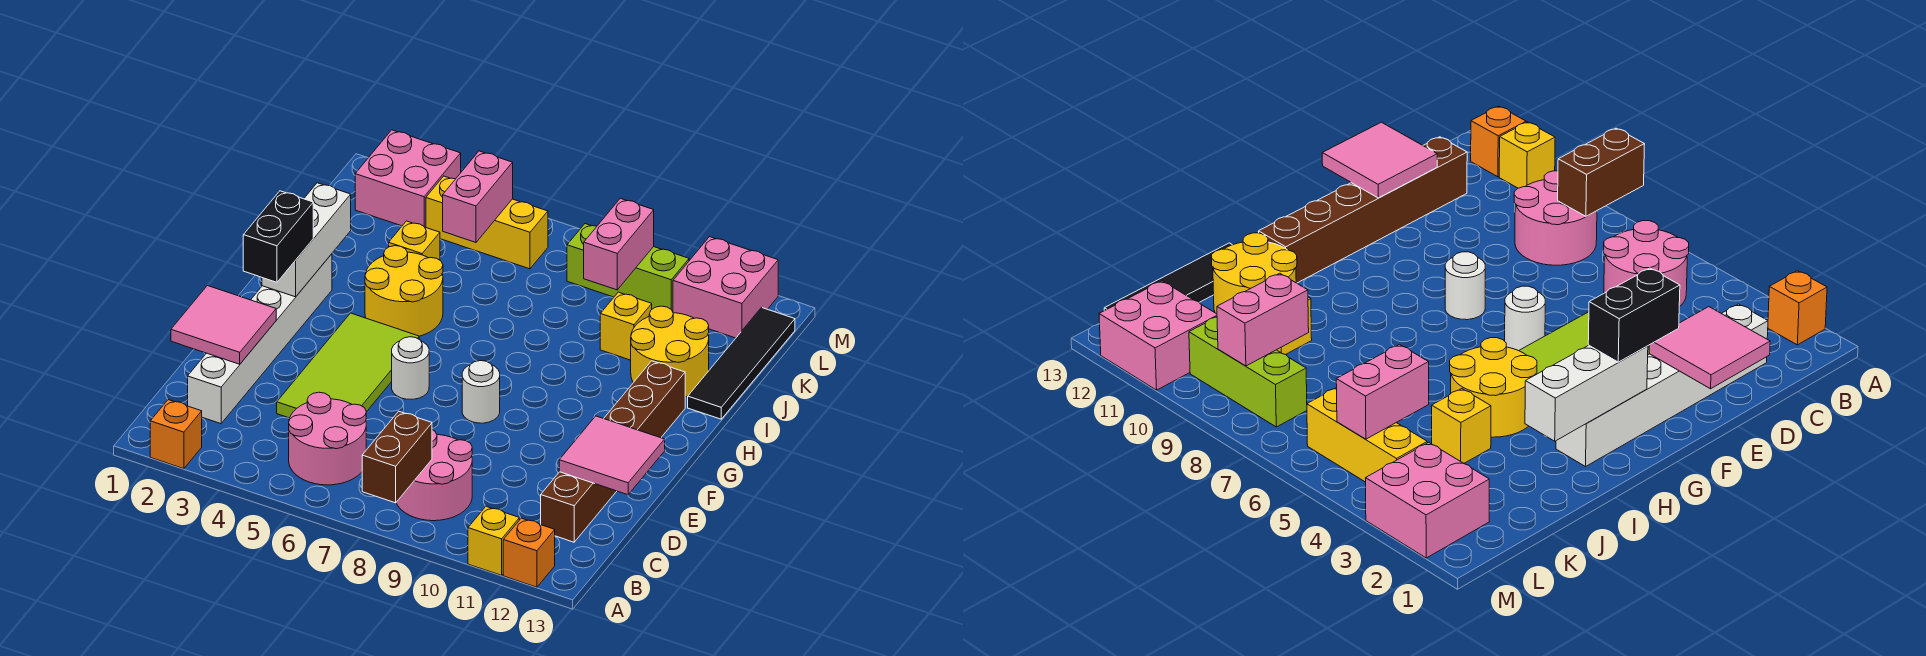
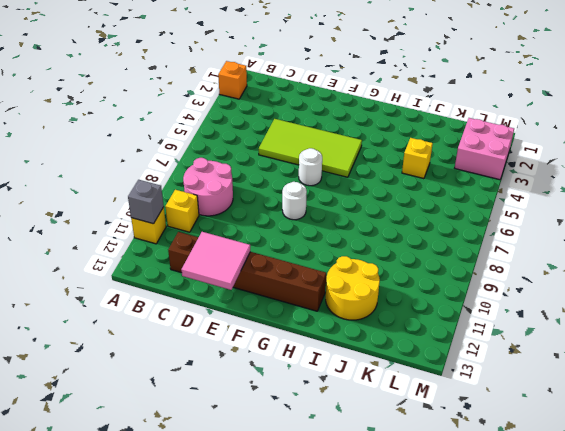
grey 1x1 brick [128,180,164,224] -> none
yellow 1x1 brick [165,190,199,232] -> yellow 1x1 brick moved to [600,292,652,360]
none -> orange 1x1 brick [503,518,555,587]
none -> pink 2x2 round brick [289,392,366,485]
none -> white 1x6 brick [188,254,332,424]

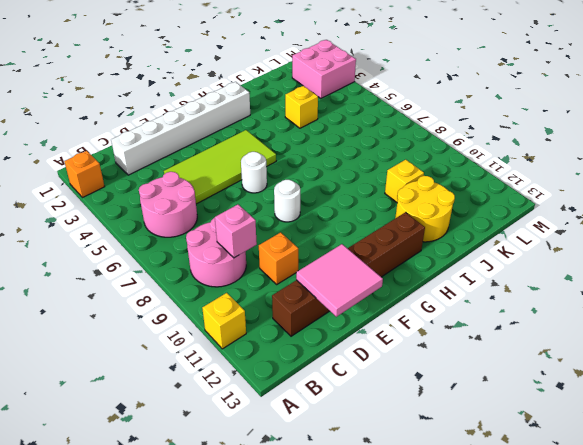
pink 1x1 brick [215,204,257,258] -> none
orange 1x1 brick [259,232,298,284] -> orange 1x1 brick moved to [503,518,555,587]
none -> yellow 2x2 round brick [365,246,443,336]
none -> black 1x4 tile [688,308,795,419]
none -> yellow 1x3 brick [426,176,548,269]

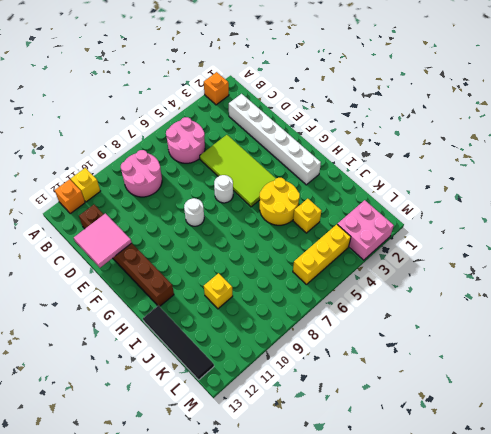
none -> yellow 2x2 round brick [631,306,709,397]
none -> lime 1x3 brick [567,224,689,312]
none -> pink 2x2 brick [673,237,778,338]

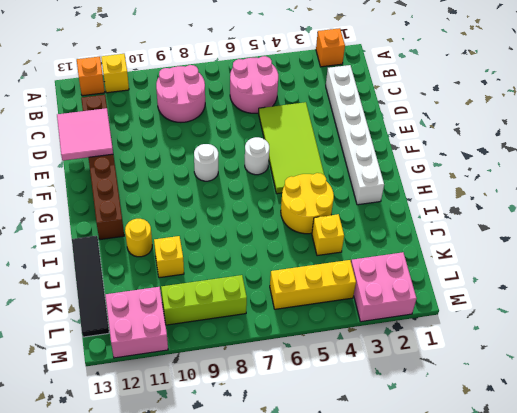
yellow 1x1 round brick [125,219,152,257] -> yellow 2x2 round brick [631,306,709,397]
none -> brown 1x2 brick [362,411,432,503]
none -> pink 2x2 tile [171,286,276,364]
none -> white 1x3 brick [262,183,351,297]

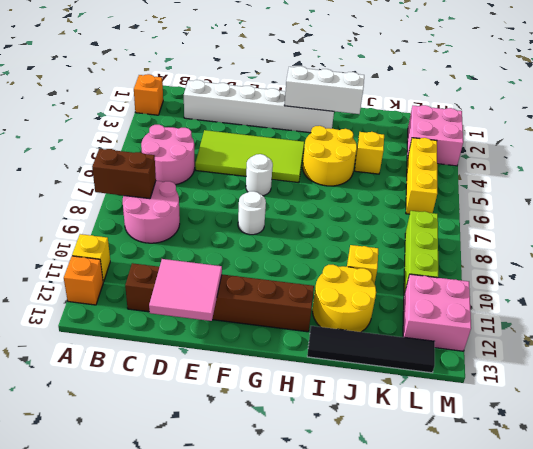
none -> pink 2x2 tile [171,286,276,364]
none -> pink 1x2 brick [443,151,513,242]
none -> pink 1x2 brick [584,198,654,290]

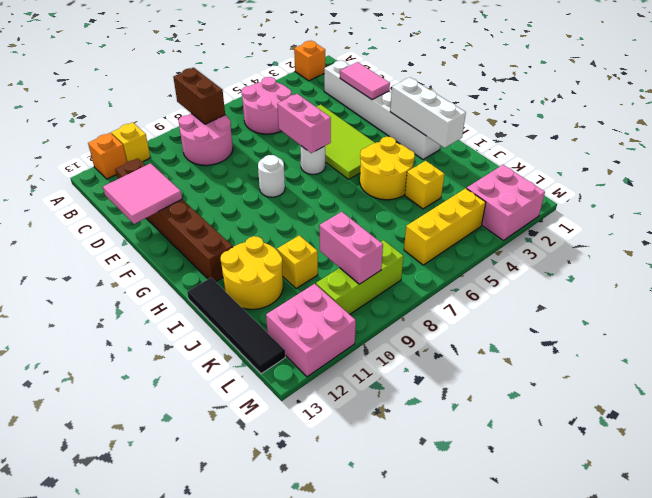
pink 1x2 tile [340,62,390,99] -> pink 2x2 tile [171,286,276,364]
pink 1x2 brick [277,94,331,153] -> pink 1x2 brick moved to [443,151,513,242]
none -> black 1x2 brick [243,191,313,282]

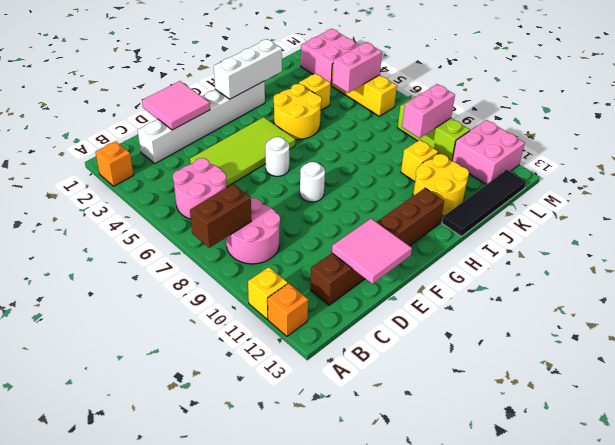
none -> black 1x2 brick [243,191,313,282]

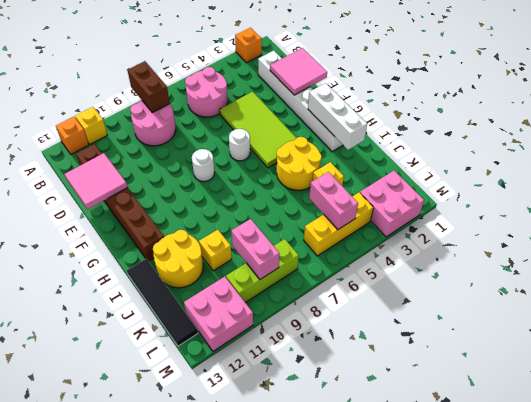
none -> black 1x2 brick [243,191,313,282]

